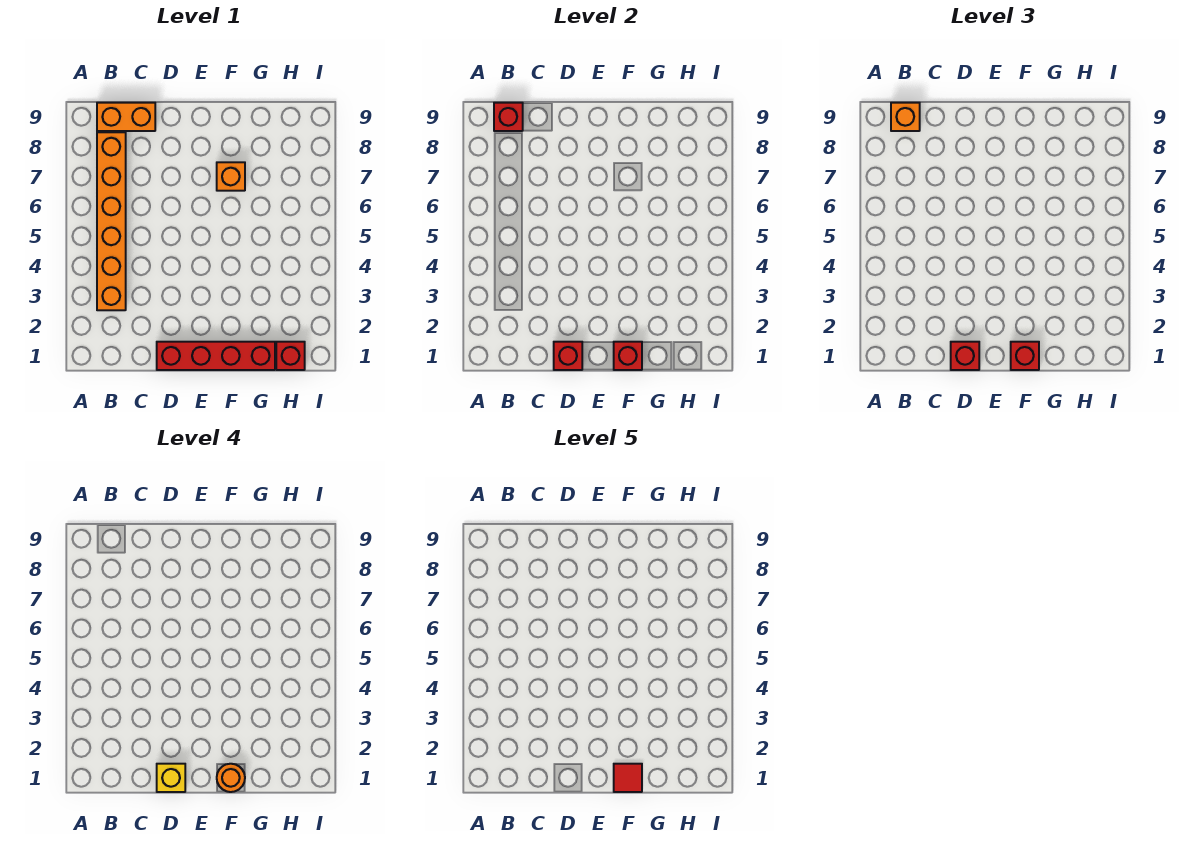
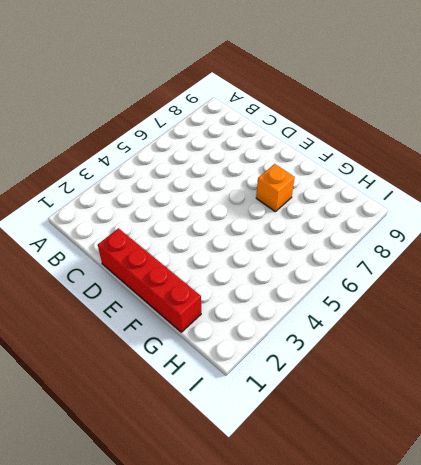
none -> orange 1x6 brick [97,132,126,310]
none -> orange 1x2 brick [97,103,155,131]
none -> red 1x1 brick [276,342,305,370]

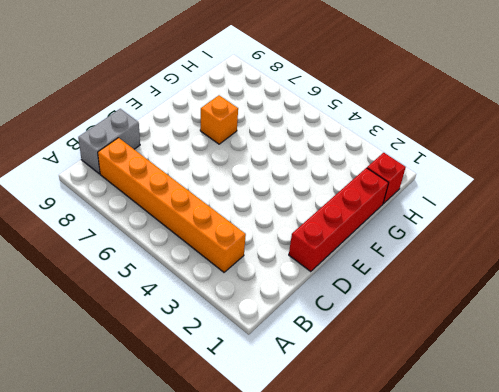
grey 1x2 brick [78,109,140,174] -> orange 1x2 brick [97,103,155,131]
none -> red 1x1 brick [494,103,523,131]
none -> red 1x1 brick [554,342,582,370]
none -> red 1x1 brick [614,342,642,370]

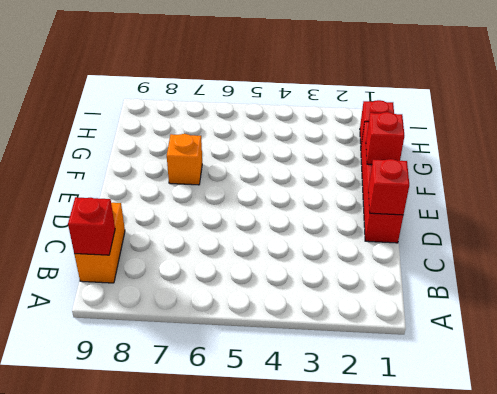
none -> orange 1x6 brick [97,132,126,310]
none -> orange 1x1 brick [891,103,920,131]
none -> red 1x1 brick [951,342,979,370]

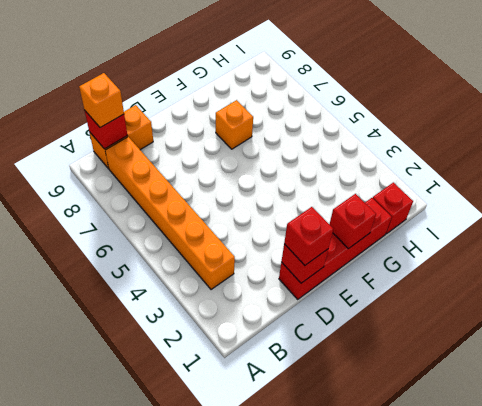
none -> red 1x1 brick [1011,342,1039,370]
none -> yellow 1x1 brick [157,764,185,792]
none -> orange 1x1 round brick [217,764,245,792]

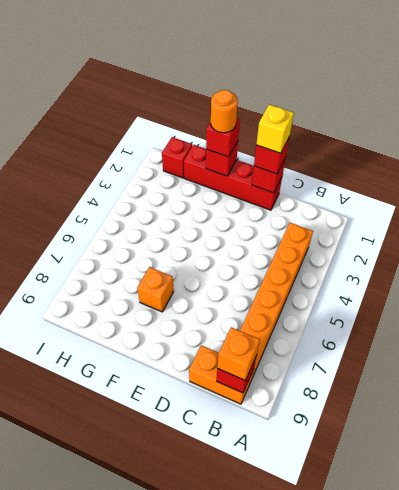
none -> red 1x1 tile [614,764,642,792]

